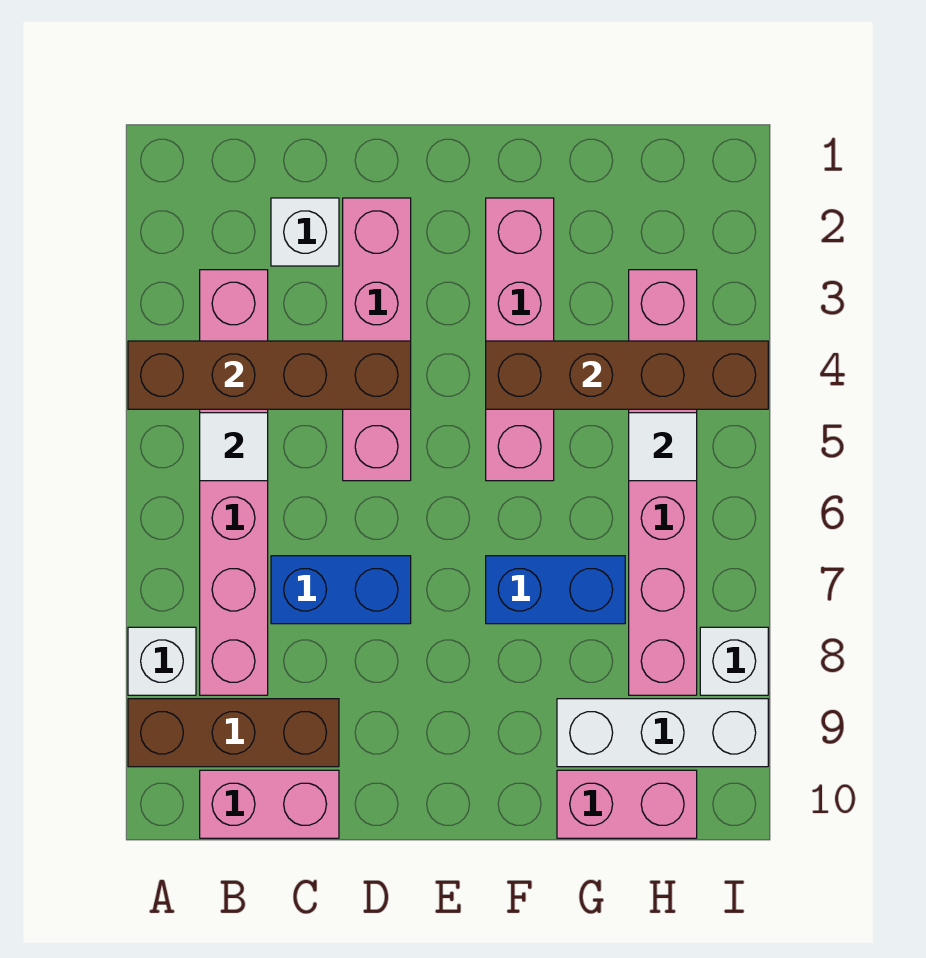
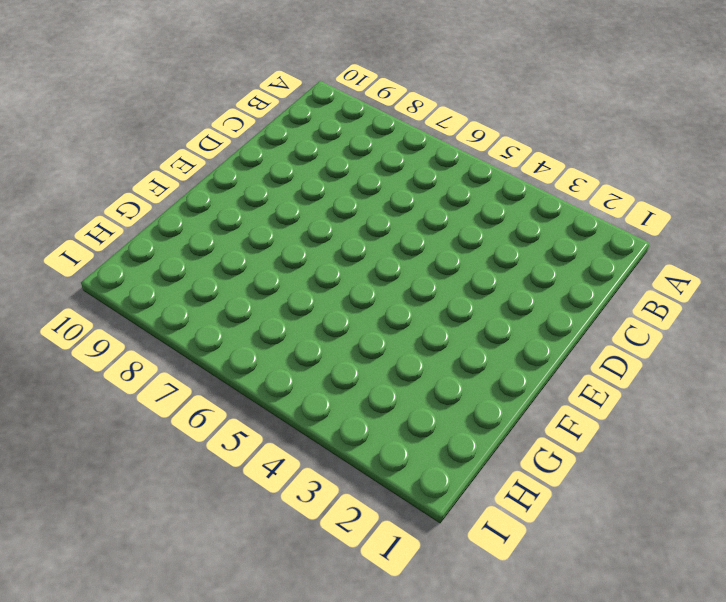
none -> white 1x1 brick [128,627,196,695]
none -> brown 1x3 brick [128,699,339,767]
none -> pink 1x6 brick [200,270,268,695]

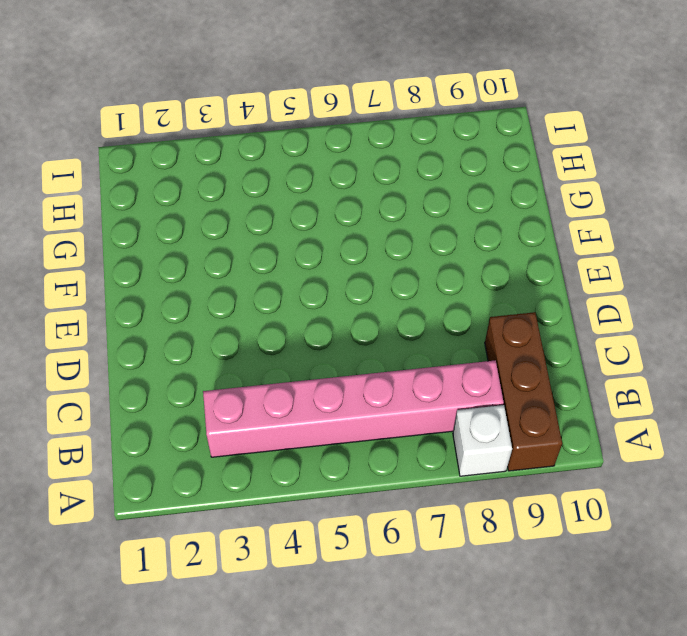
none -> pink 1x2 brick [200,770,339,838]
none -> white 1x1 brick [271,198,339,266]
none -> blue 1x2 brick [271,556,411,624]

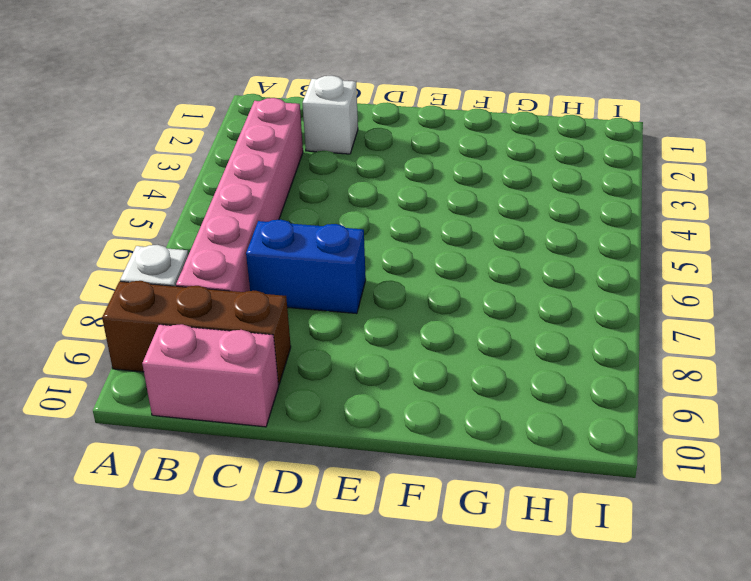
none -> pink 1x4 brick [343,198,411,481]
none -> pink 1x4 brick [486,198,554,481]
none -> blue 1x2 brick [486,556,625,624]

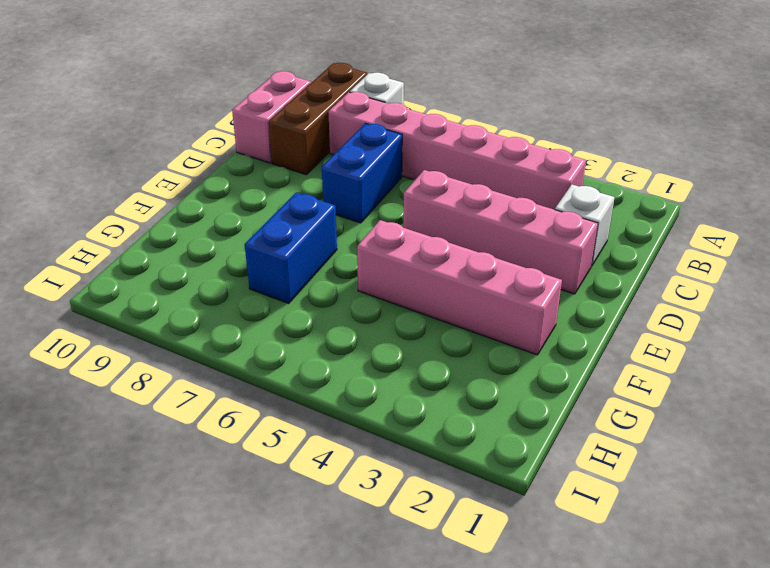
none -> white 1x3 brick [557,699,768,767]
none -> pink 1x2 brick [557,770,697,838]
none -> pink 1x6 brick [629,270,697,695]

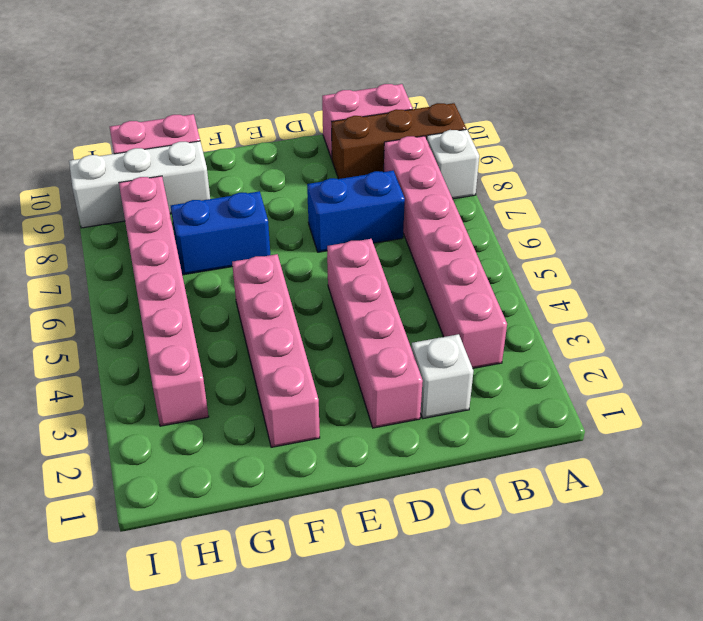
none -> white 1x1 brick [700,627,768,695]
none -> brown 1x4 brick [128,341,411,409]
none -> white 1x1 tile [200,413,268,481]

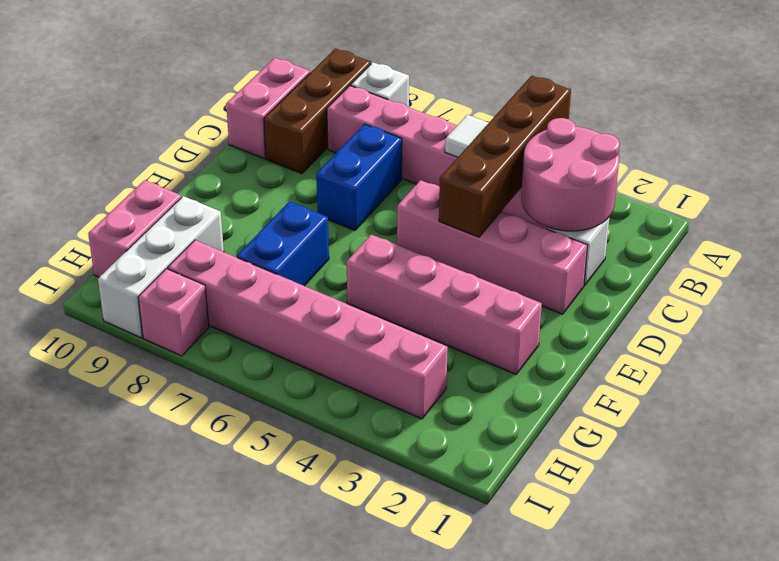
pink 2x2 round brick [521,118,620,231] -> none
pink 1x1 brick [138,269,209,356] -> white 1x1 brick [700,627,768,695]
none -> brown 1x4 brick [486,341,768,409]
none -> white 1x1 tile [629,413,697,481]

